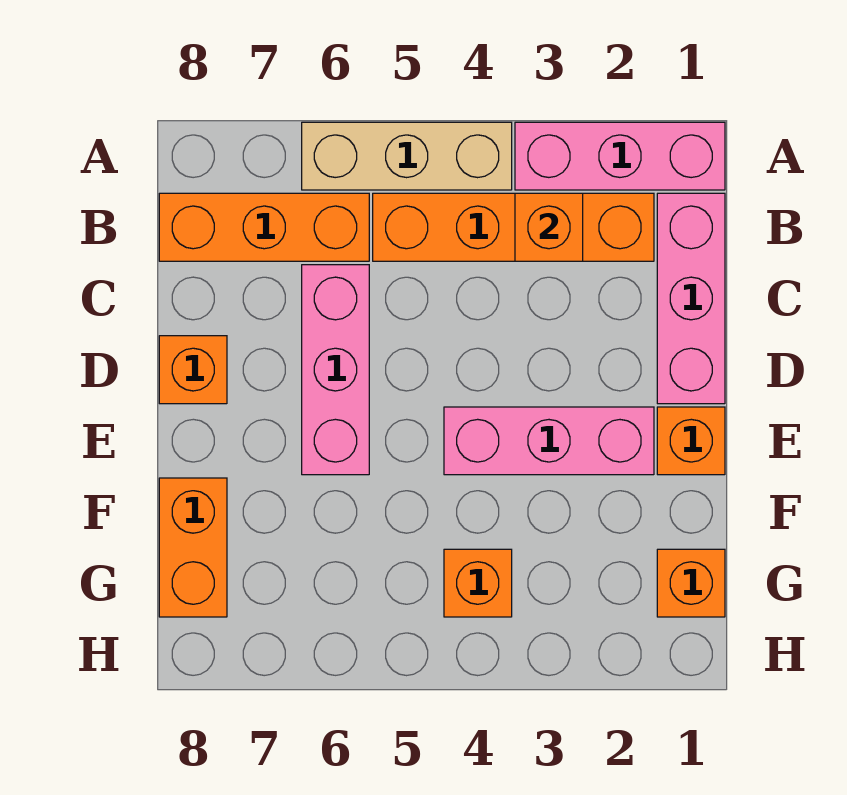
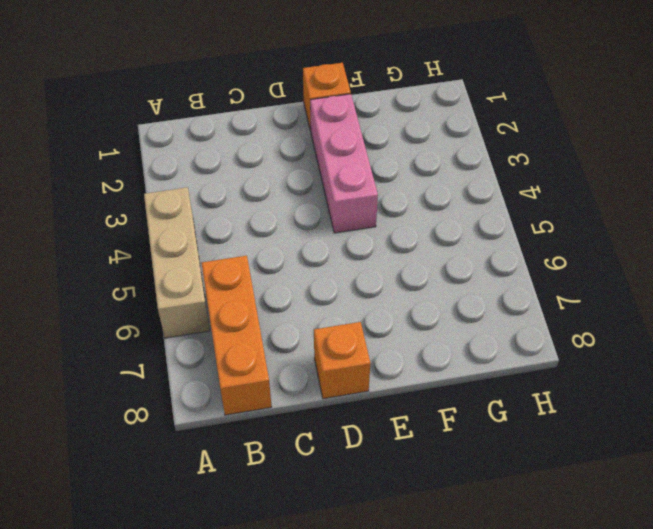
none -> pink 1x3 brick [515,122,725,190]
none -> pink 1x3 brick [657,193,725,404]
none -> orange 1x4 brick [373,193,654,261]

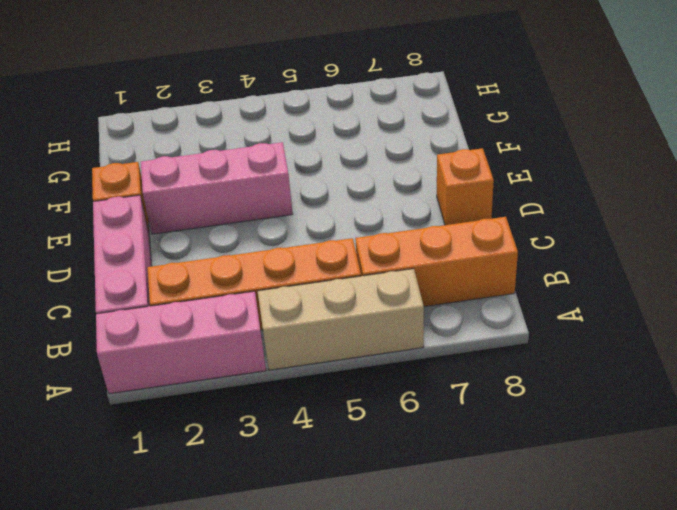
none -> pink 1x3 brick [302,265,369,475]
none -> orange 1x2 brick [159,478,227,617]
none -> orange 1x1 brick [657,549,725,617]

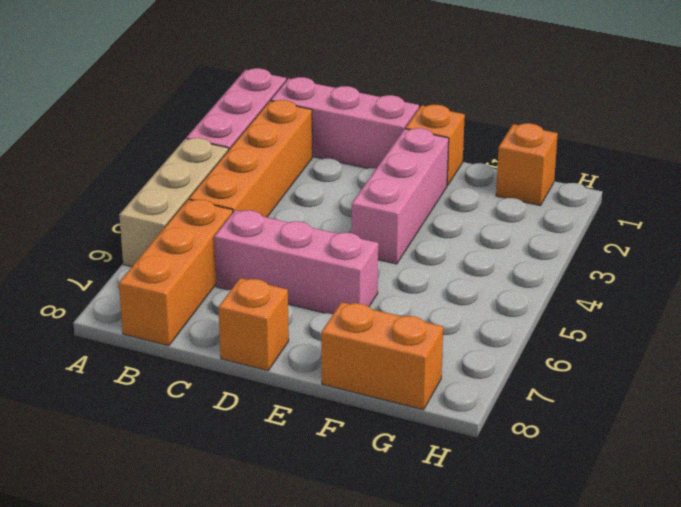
none -> orange 1x1 brick [444,549,512,617]
none -> orange 1x1 brick [515,193,583,261]

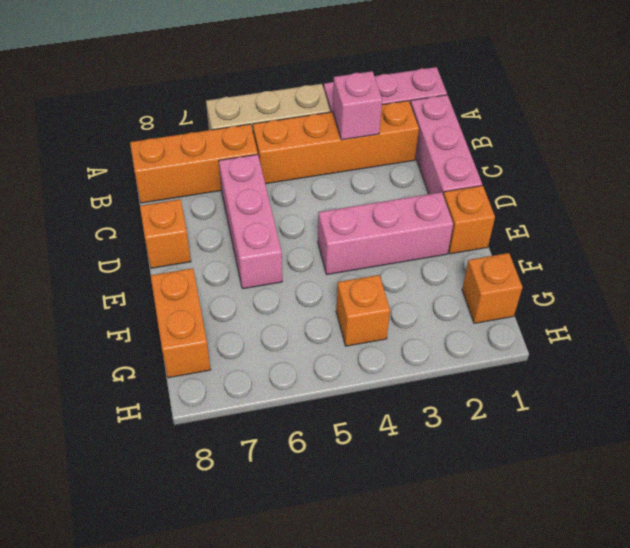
pink 1x1 brick [333,71,382,140] -> orange 1x1 brick [515,193,583,261]

